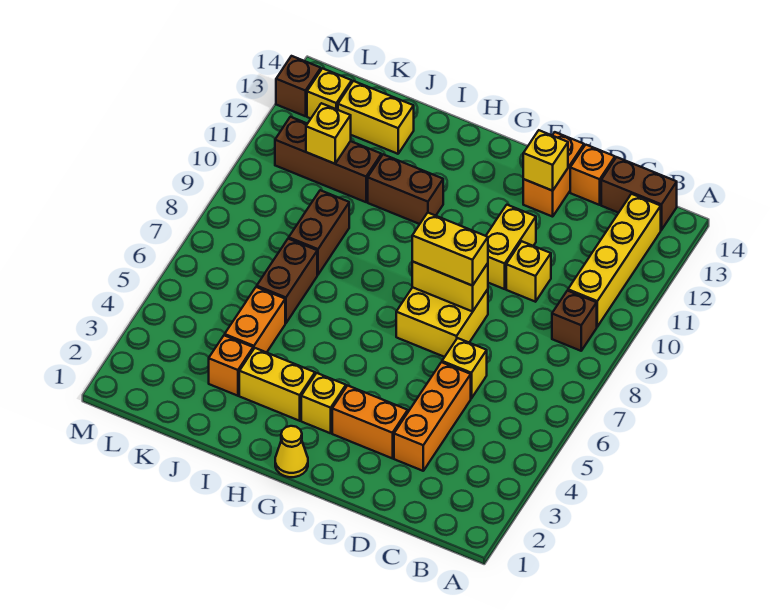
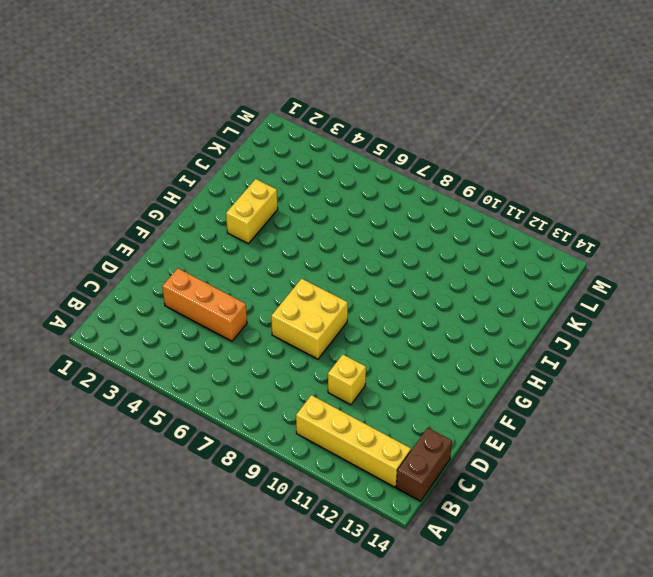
none -> brown 1x1 brick [552,291,597,351]
none -> yellow 1x1 brick [442,338,487,398]
none -> orange 1x1 brick [570,145,615,205]

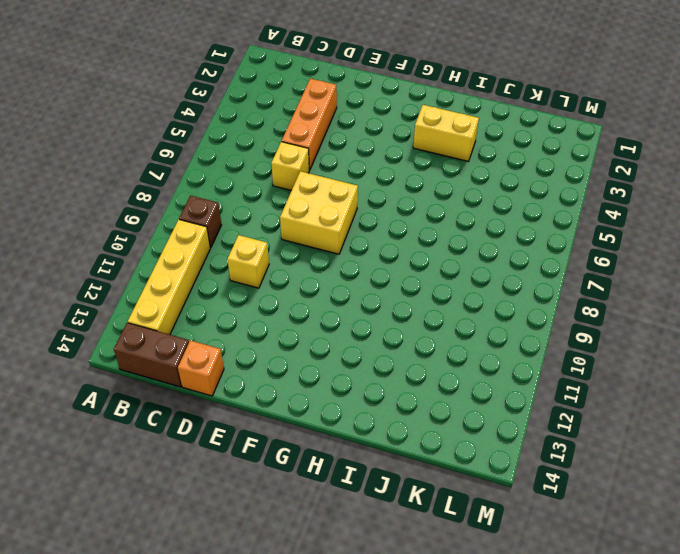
none -> orange 1x2 brick [332,386,408,458]
none -> yellow 1x2 brick [486,205,536,289]
none -> orange 1x2 brick [523,132,584,217]

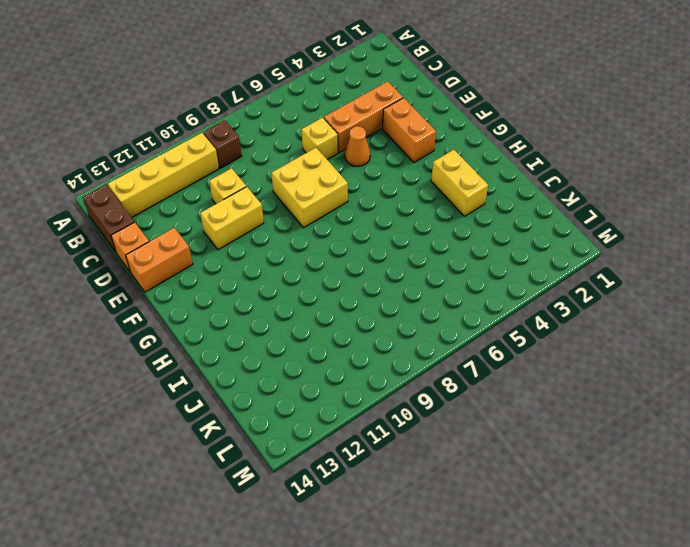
orange 1x1 cone [345,126,370,166] -> none
none -> yellow 1x1 cone [275,426,308,477]
none -> yellow 1x1 brick [301,373,346,433]
none -> brown 1x2 brick [368,154,443,224]

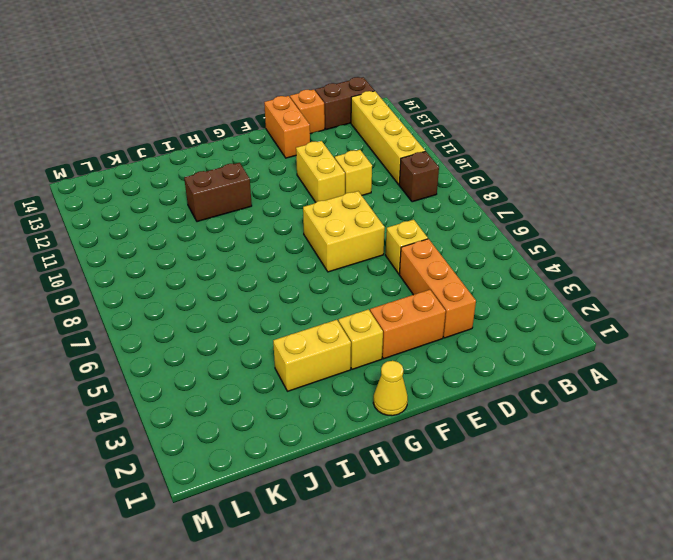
none -> orange 1x1 brick [209,335,253,396]
none -> orange 1x2 brick [225,287,285,353]
none -> brown 1x2 brick [257,239,317,323]

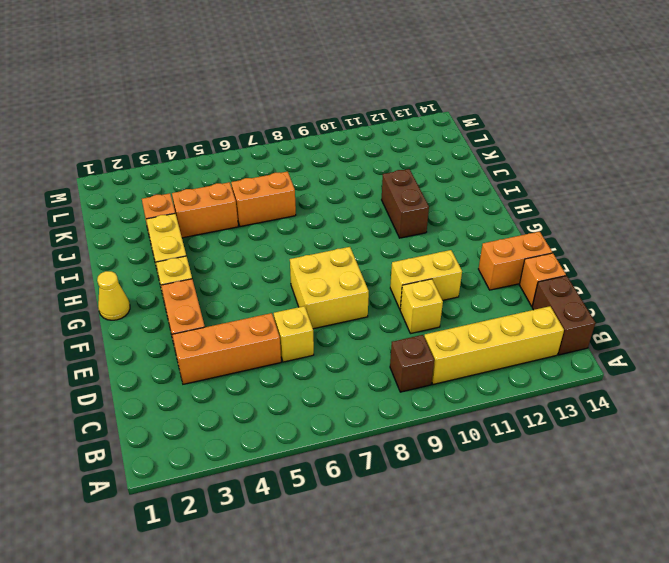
orange 1x2 brick [231,171,296,226] -> brown 1x2 brick [257,239,317,323]
none -> brown 1x2 brick [289,190,349,275]
none -> brown 1x3 brick [275,117,381,202]
none -> yellow 1x2 brick [338,81,414,154]

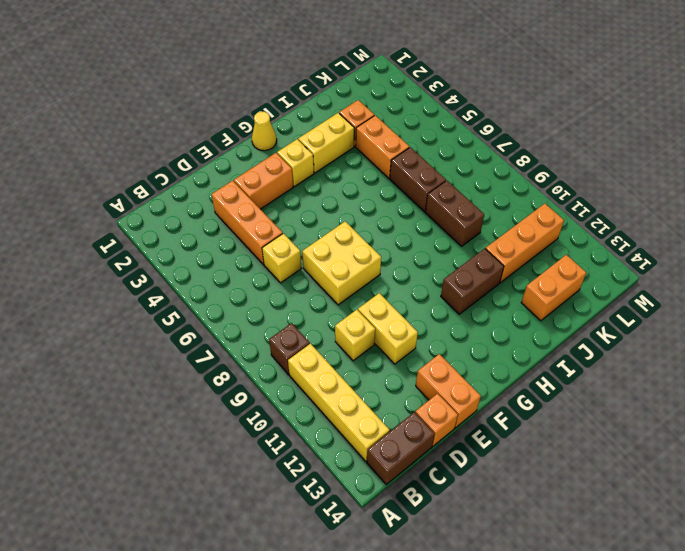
orange 1x3 brick [486,204,564,283] -> brown 1x3 brick [275,117,381,202]
orange 1x2 brick [521,255,586,321] -> yellow 1x2 brick [338,81,414,154]
none -> yellow 1x1 brick [307,68,352,118]
none -> brown 1x1 brick [276,56,321,116]
none -> yellow 1x2 brick [412,261,488,311]

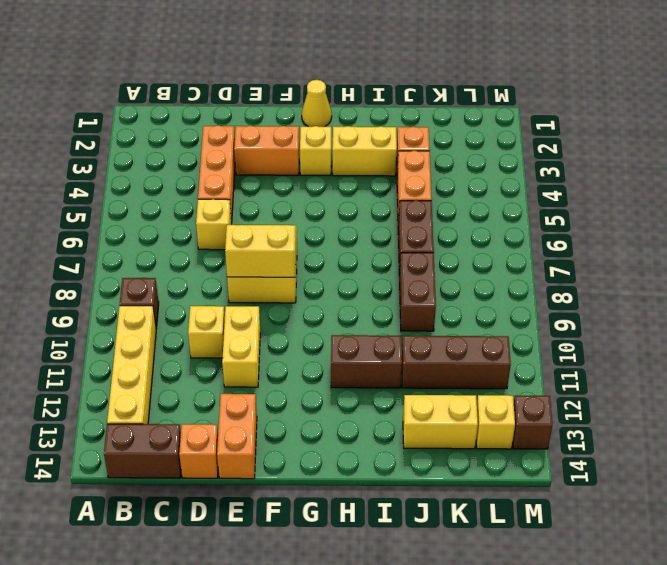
none -> yellow 1x1 brick [523,130,568,191]
none -> yellow 1x1 brick [306,103,351,164]
none -> yellow 1x2 brick [412,213,488,286]

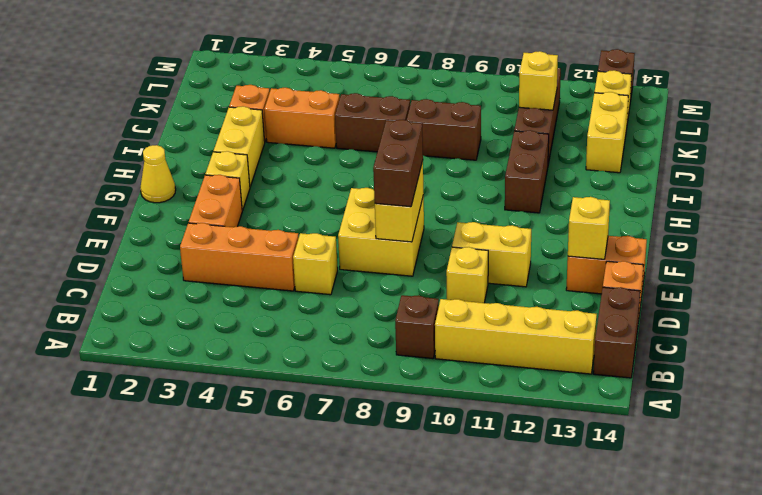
brown 1x2 brick [373,120,423,207] -> yellow 1x2 brick [412,213,488,286]

